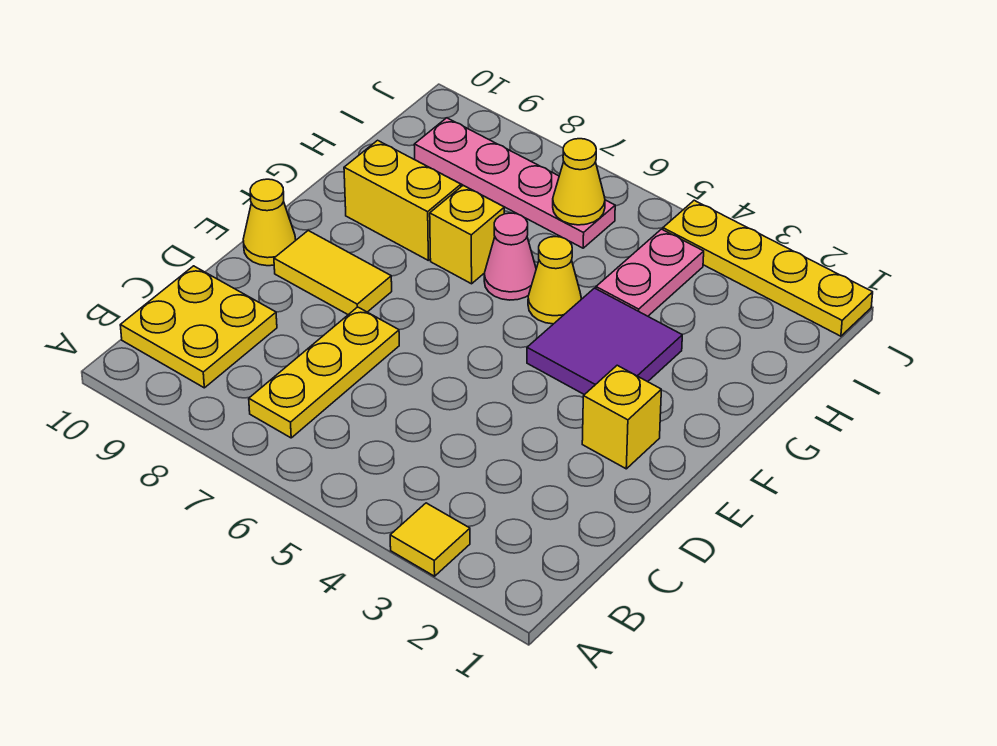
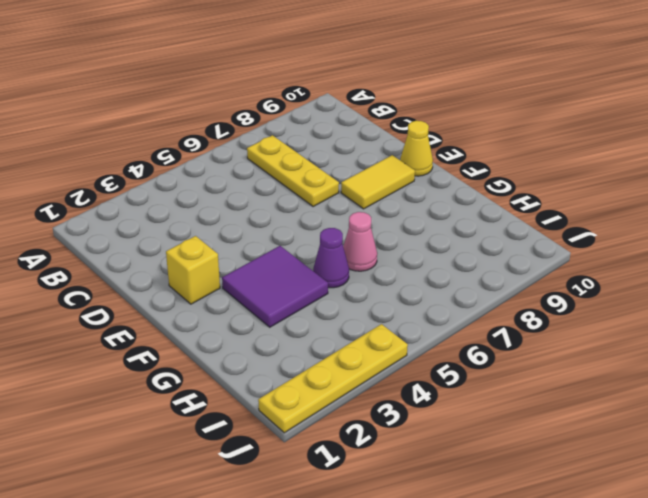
purple 1x1 cone [313,228,349,288] -> yellow 1x1 cone [528,237,581,324]
none -> yellow 1x1 tile [390,503,470,576]
none -> yellow 2x2 plate [120,266,277,388]
none -> yellow 1x1 brick [430,186,504,284]

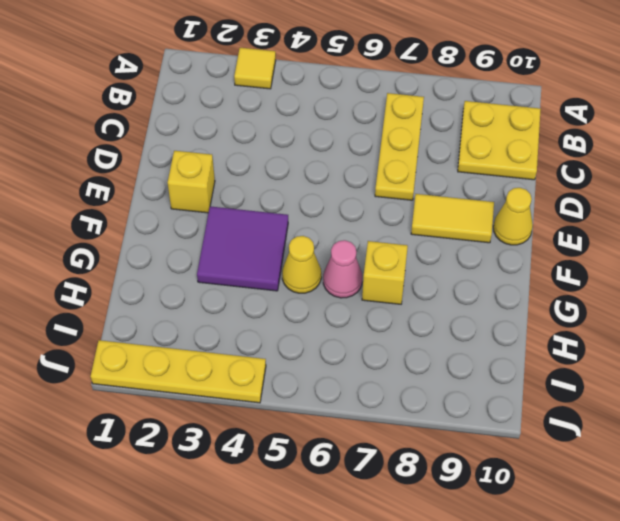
none -> yellow 1x2 brick [344,140,461,260]
none -> pink 1x2 plate [596,229,704,316]
none -> pink 1x4 plate [414,118,615,248]

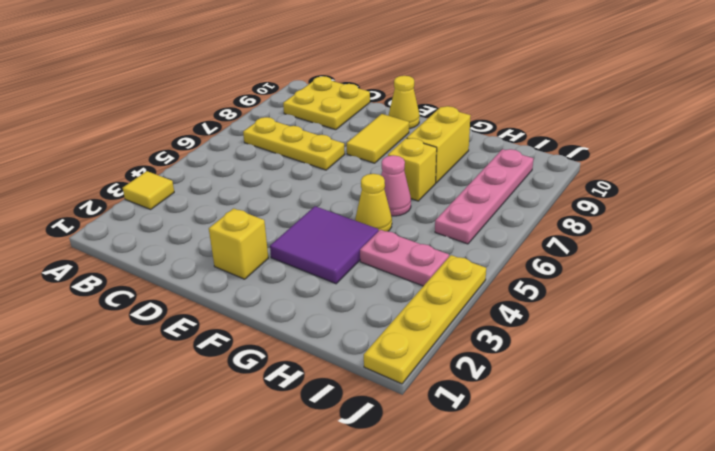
none -> yellow 1x1 cone [553,139,605,225]

